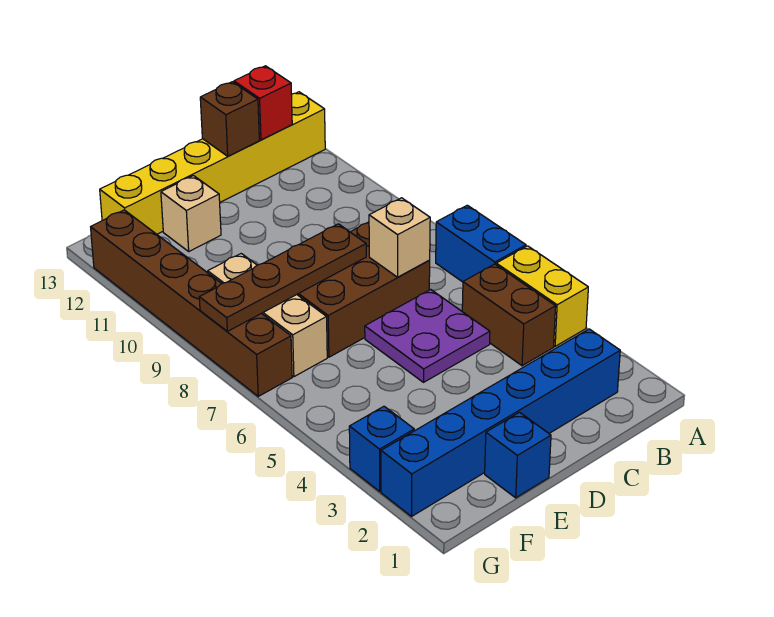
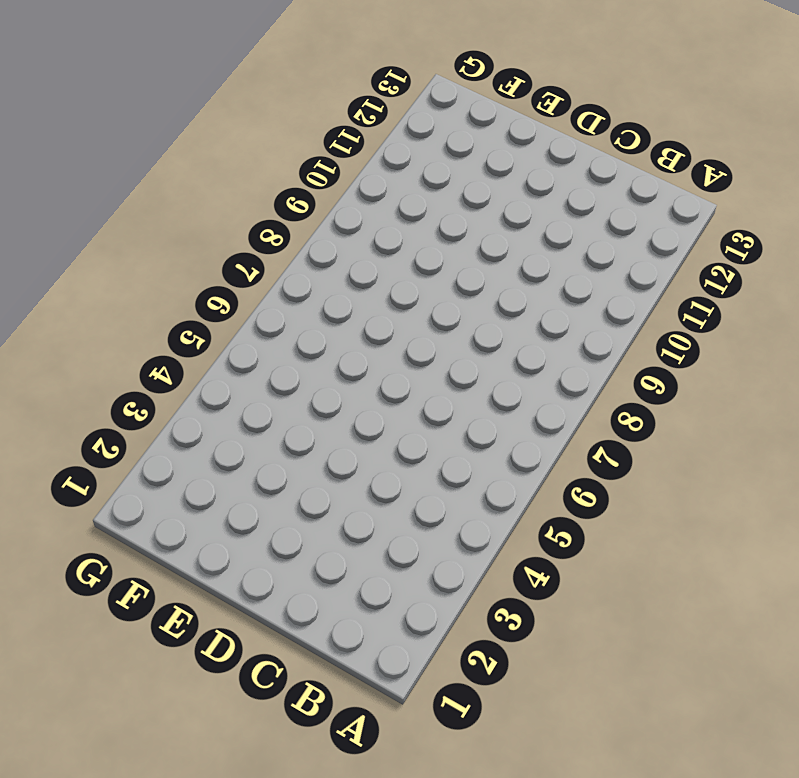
none -> yellow 1x2 brick [496,246,588,346]
none -> blue 1x2 brick [436,205,526,282]
none -> yellow 1x6 brick [100,92,325,234]

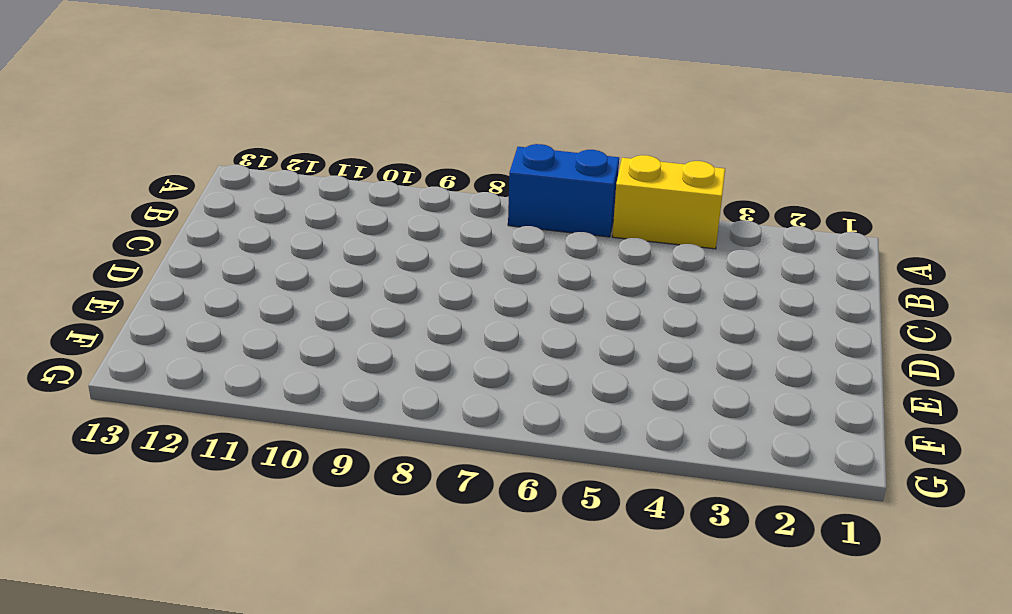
none -> yellow 1x6 brick [100,92,325,234]
none -> blue 1x6 brick [381,329,620,516]
none -> brown 1x2 brick [462,264,556,366]

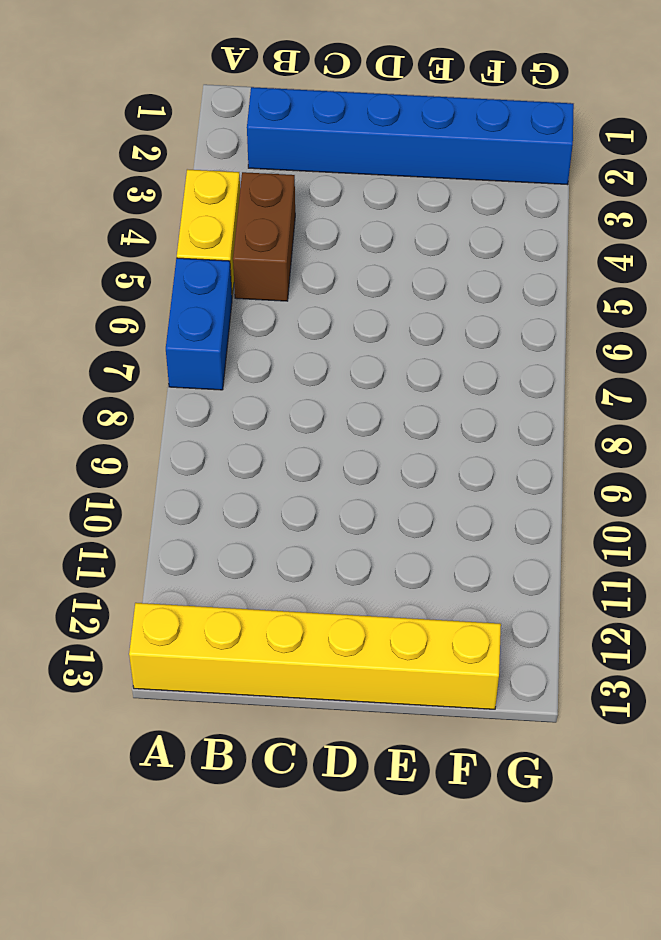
none -> purple 2x2 plate [365,290,490,382]
none -> brown 2x3 brick [297,222,430,357]
none -> blue 1x1 brick [485,412,551,498]

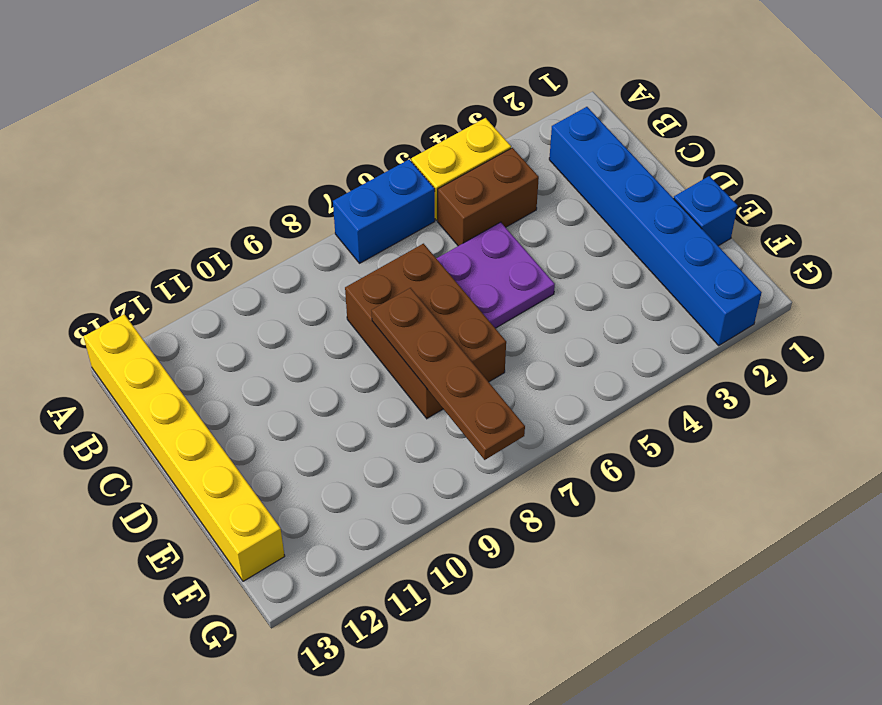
none -> tan 1x1 brick [161,176,221,251]
none -> tan 1x3 brick [208,254,327,377]
none -> blue 1x1 brick [349,406,414,491]

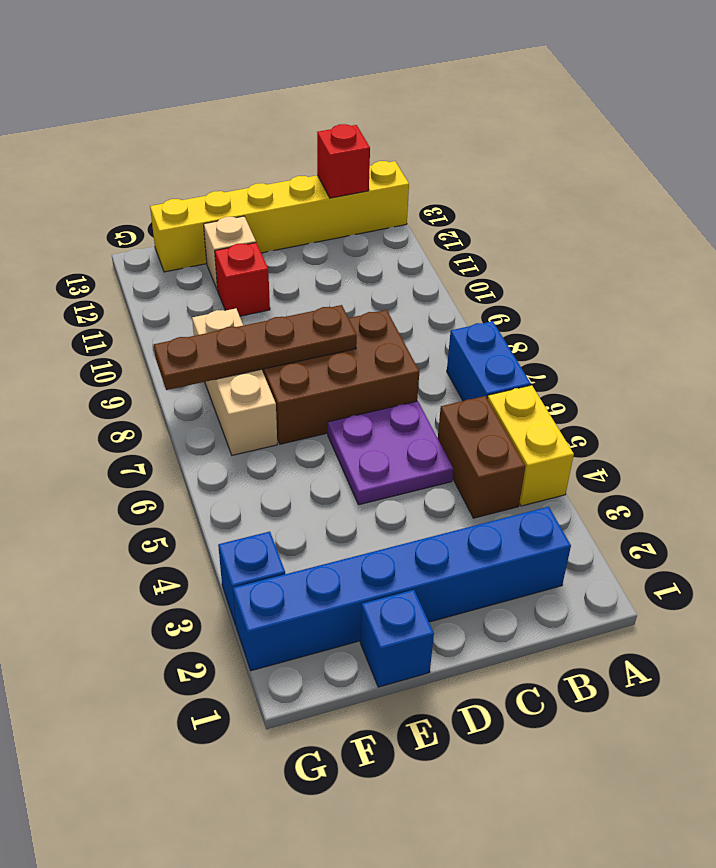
red 1x1 brick [215,243,270,316] -> none
none -> brown 1x6 brick [91,210,292,396]
none -> tan 1x1 brick [369,198,430,277]
none -> brown 1x1 brick [200,82,259,156]

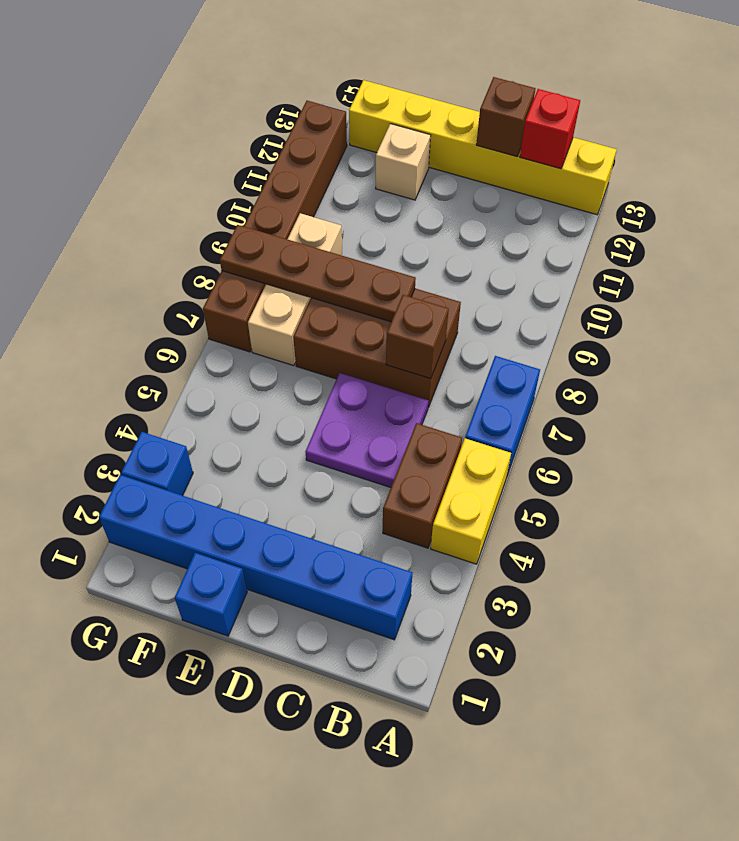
brown 1x1 brick [386,295,449,379] -> tan 1x1 brick [369,198,430,277]

